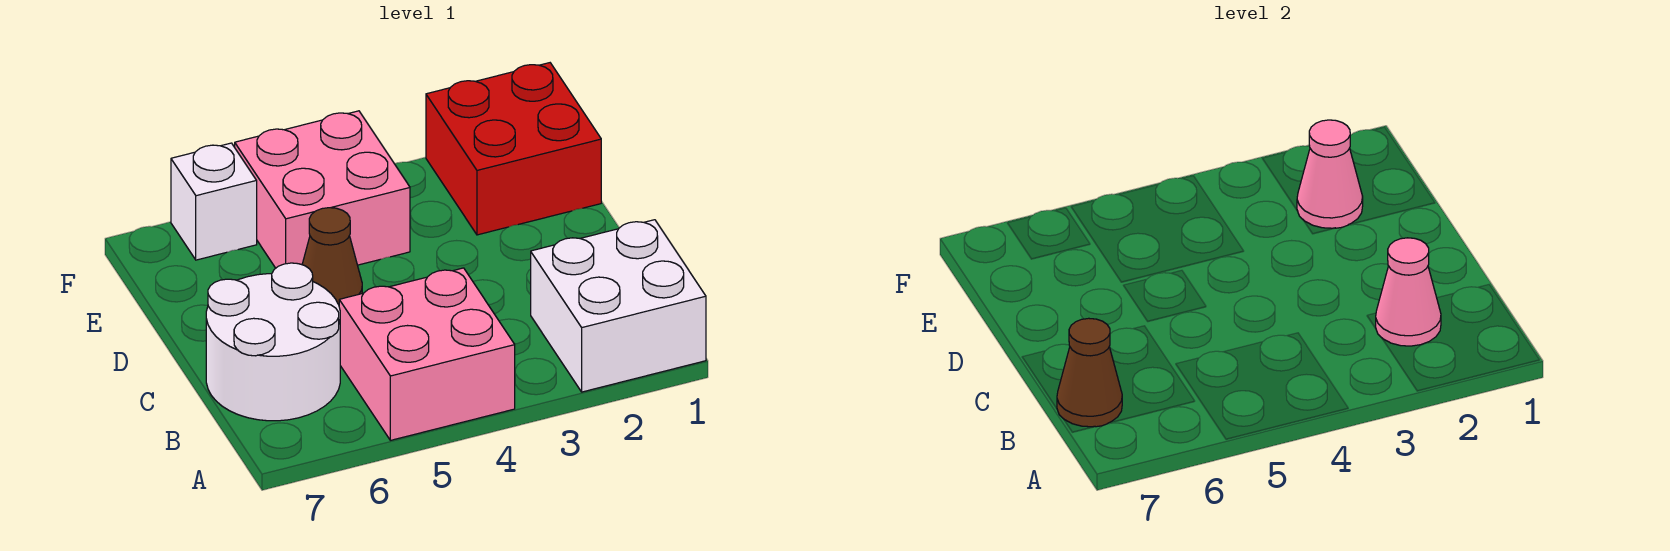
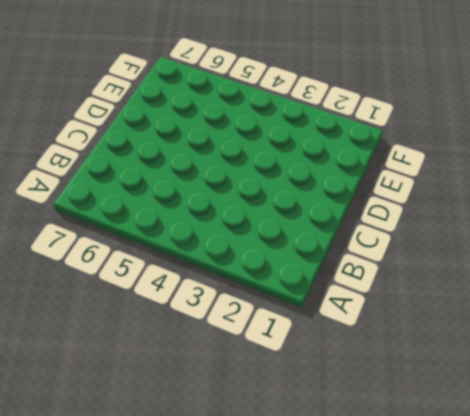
none -> white 2x2 brick [531,220,706,392]
none -> pink 2x2 brick [339,268,515,440]

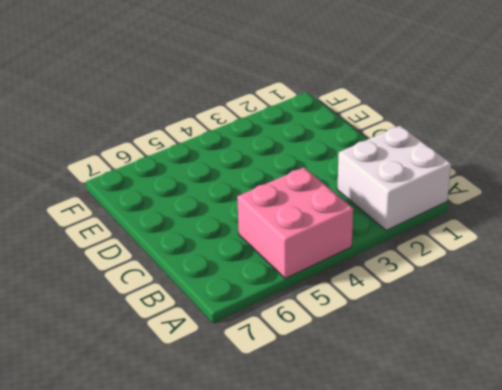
none -> white 2x2 round brick [206,263,340,421]
none -> brown 1x1 cone [302,208,362,305]

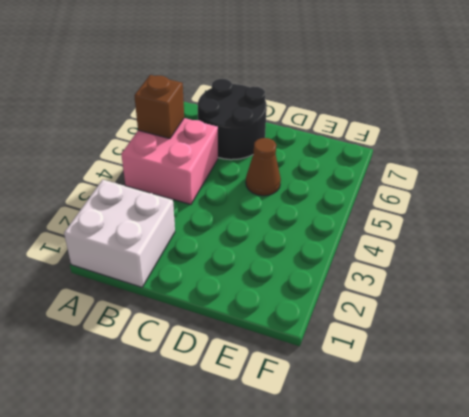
brown 1x1 brick [134,75,184,139] -> none
black 2x2 round brick [198,79,267,160] -> white 2x2 round brick [206,263,340,421]
none -> red 2x2 brick [426,63,601,235]
none -> pink 2x2 brick [235,111,410,268]

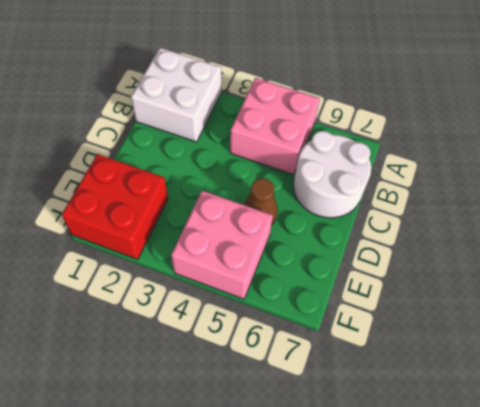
none -> white 1x1 brick [171,143,257,260]
none -> pink 1x1 cone [1376,238,1441,346]

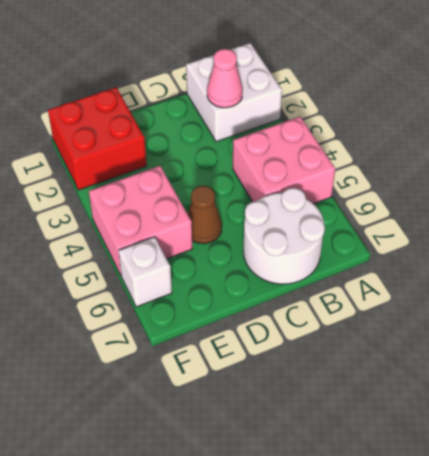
none -> brown 1x1 cone [1057,318,1122,427]
none -> pink 1x1 cone [1297,120,1363,228]

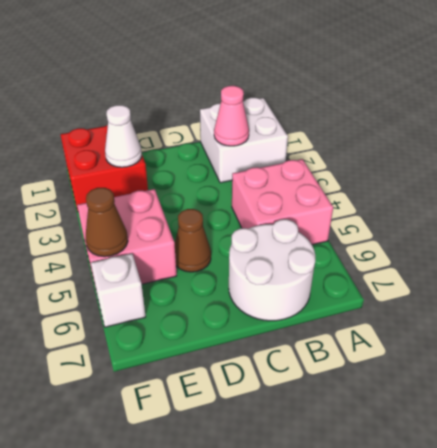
white 1x1 cone [105,105,142,167] -> pink 1x1 cone [1297,120,1363,228]
brown 1x1 cone [86,188,128,257] -> brown 1x1 cone moved to [1057,318,1122,427]

